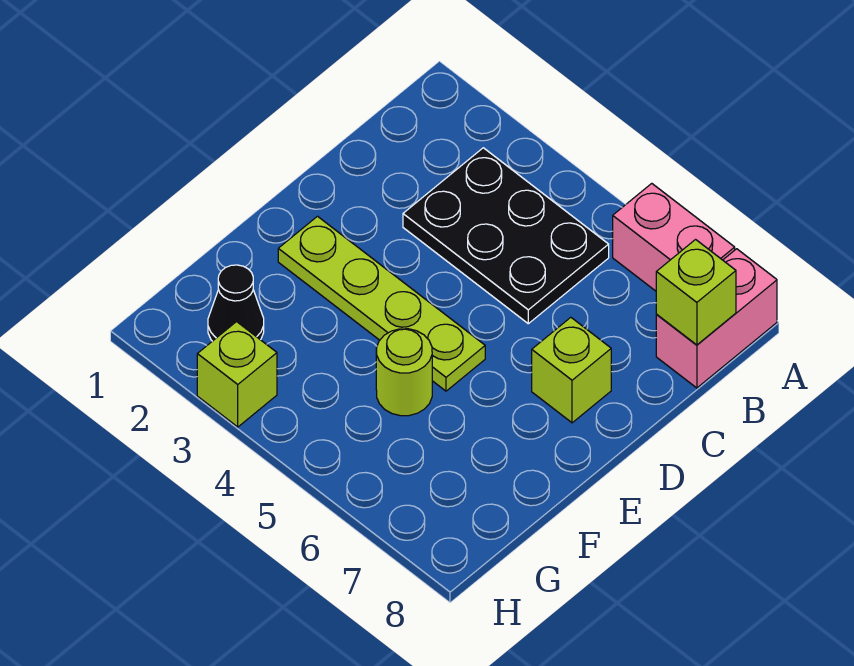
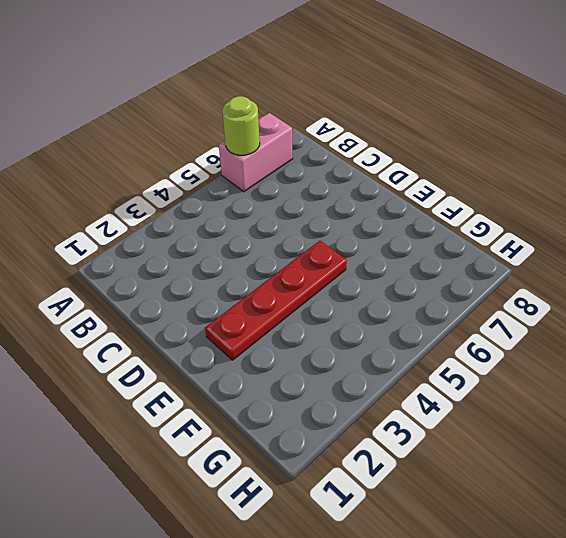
lime 1x1 round brick [222,96,260,155] -> lime 1x1 round brick moved to [376,329,432,416]
red 1x4 plate [205,241,347,360] -> lime 1x4 plate [278,216,485,391]
none -> pink 1x2 brick [656,249,777,388]
none -> black 2x3 plate [403,148,609,324]

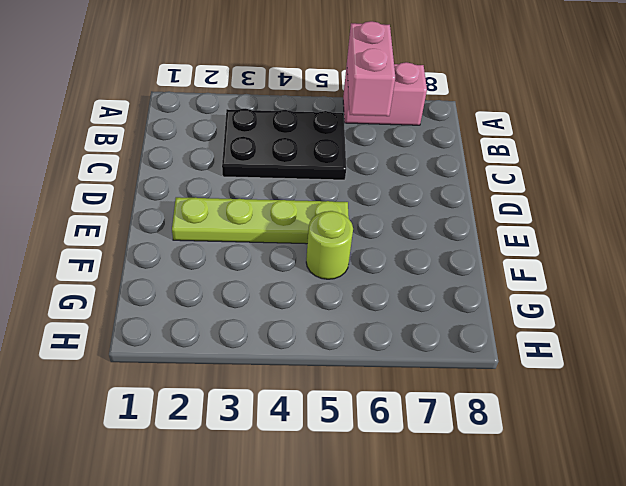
pink 1x2 brick [347,21,395,116] -> pink 1x2 brick moved to [656,249,777,388]
none -> lime 1x1 brick [532,317,611,423]
none -> black 1x1 cone [208,265,264,341]

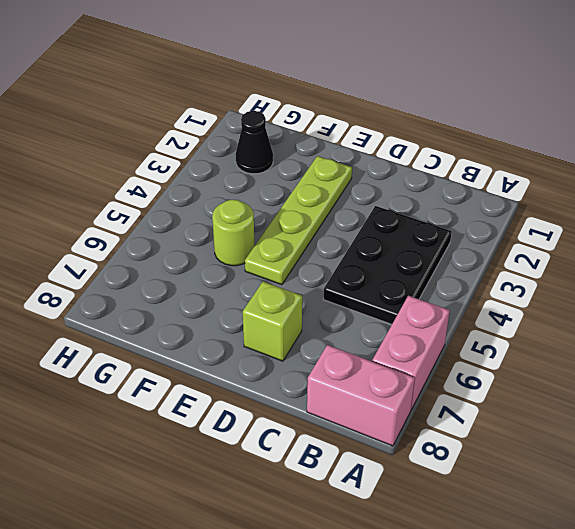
none -> lime 1x1 brick [197,322,277,427]
none -> lime 1x1 brick [656,240,736,345]

